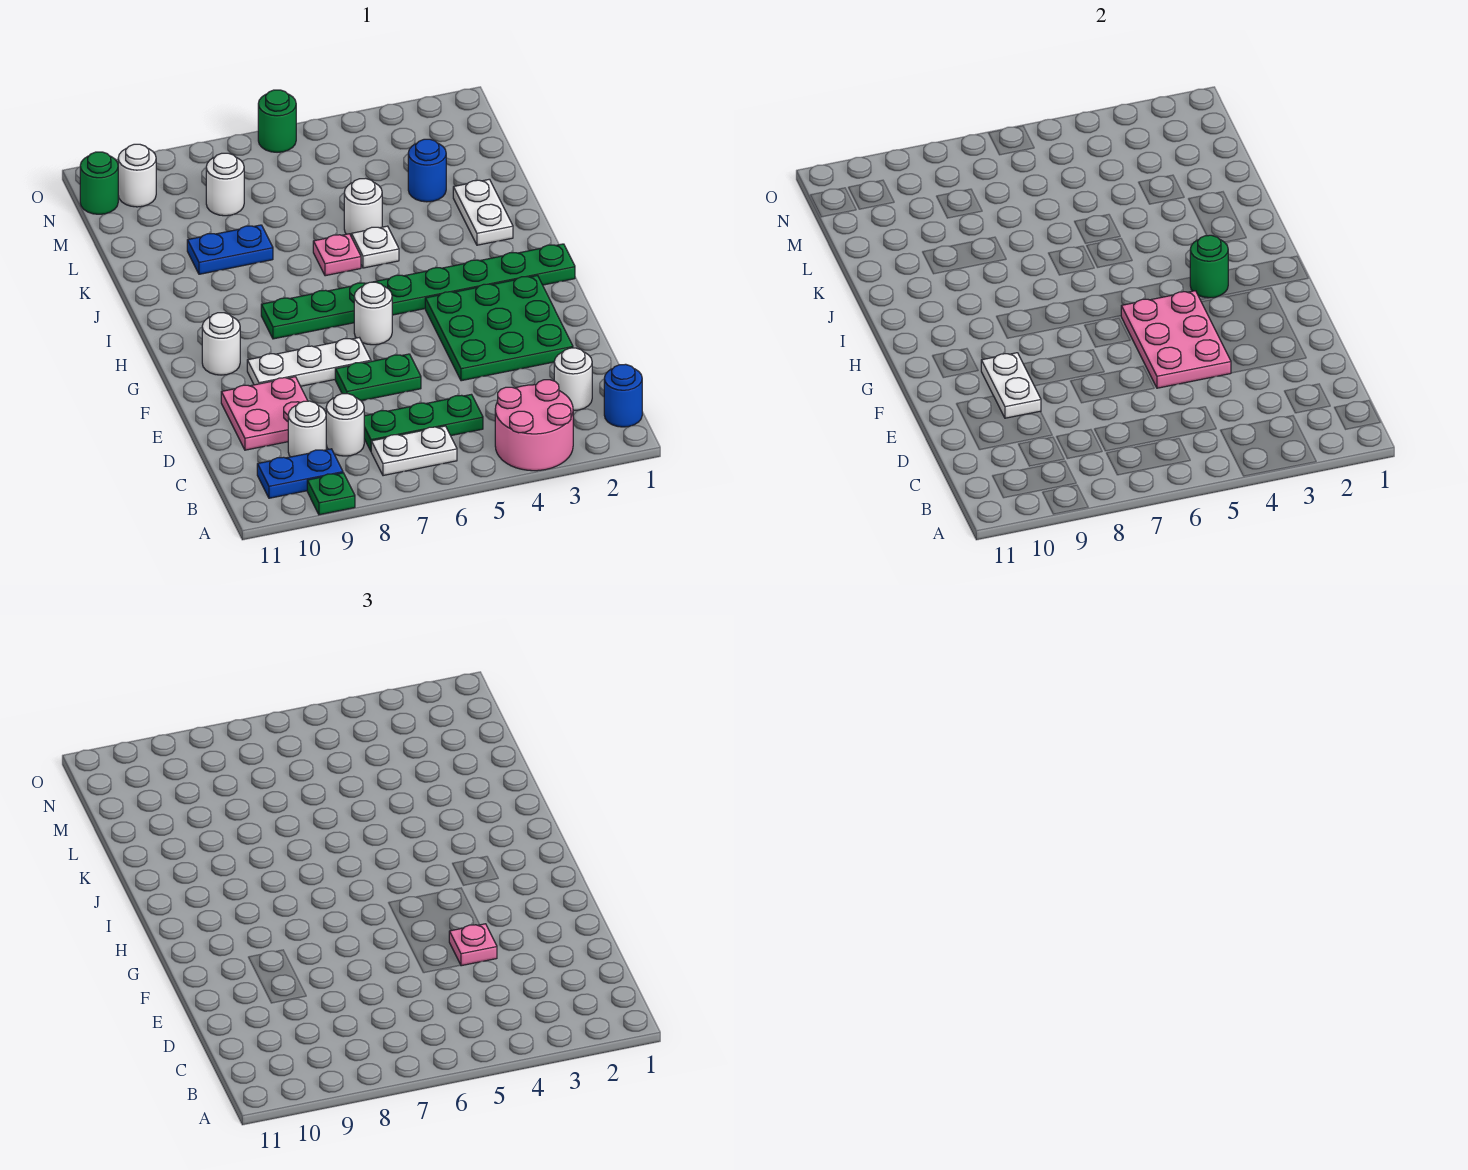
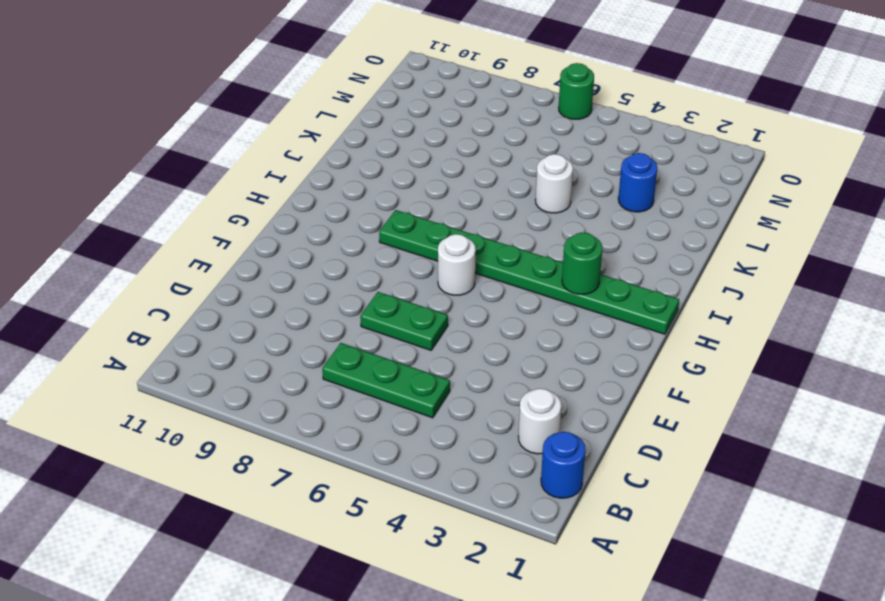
none -> pink 2x2 round brick [495,380,573,471]
none -> green 1x1 plate [307,473,355,515]
none -> white 1x2 plate [371,426,457,476]
none -> blue 1x2 plate [257,449,343,498]

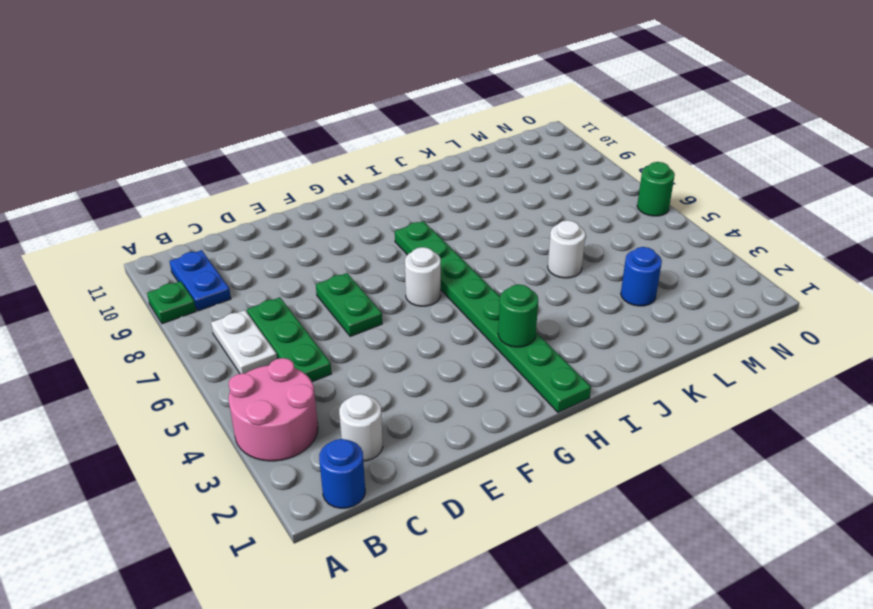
none -> white 1x1 round brick [326,394,364,456]
none -> white 1x1 round brick [288,401,326,457]
none -> pink 2x2 plate [221,377,308,450]
none -> green 3x3 plate [425,276,573,381]

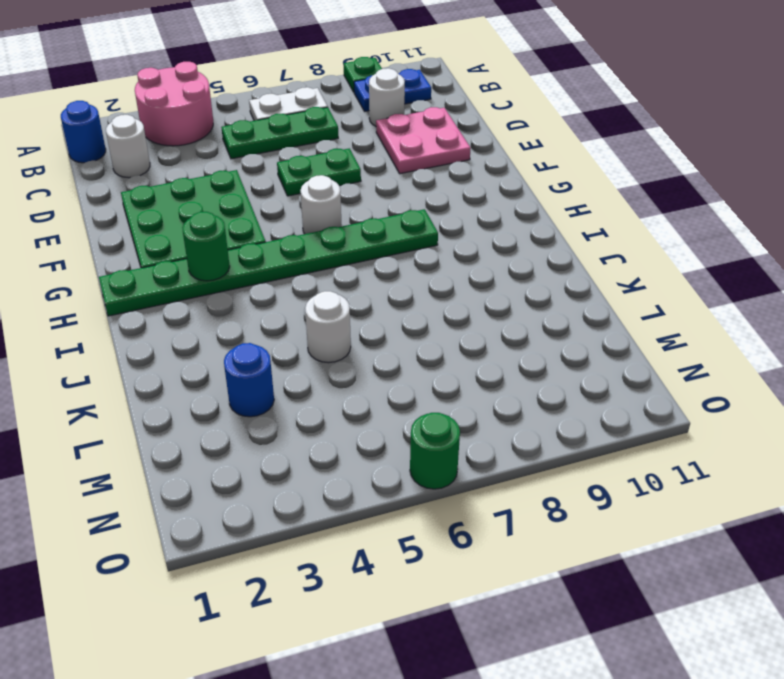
none -> white 1x1 round brick [326,394,364,456]
none -> white 1x3 plate [247,338,371,386]
none -> white 1x1 round brick [202,313,240,375]
none -> white 1x2 plate [453,179,513,245]

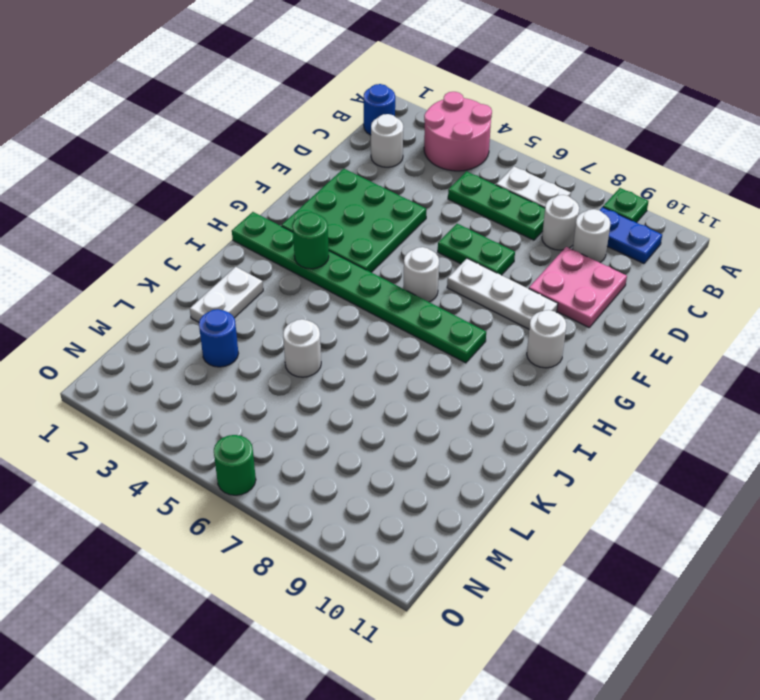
none -> white 1x1 plate [351,226,399,268]
none -> pink 1x1 plate [313,234,361,276]
none -> blue 1x2 plate [187,225,273,274]
none -> white 1x1 round brick [206,153,244,216]

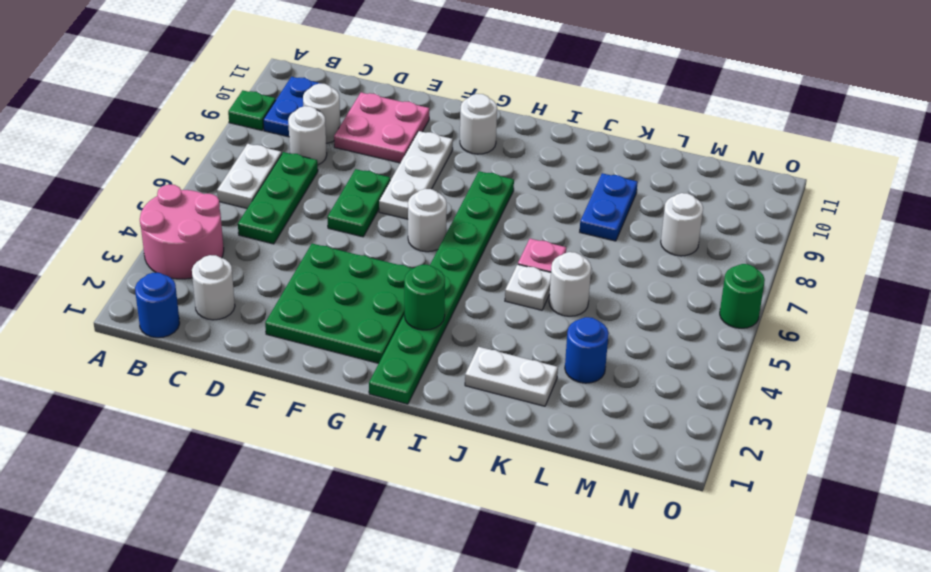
none -> white 1x1 round brick [118,144,156,207]
none -> green 1x1 round brick [80,152,118,214]
none -> pink 2x3 plate [1121,291,1231,388]
none -> white 1x2 plate [981,353,1041,418]

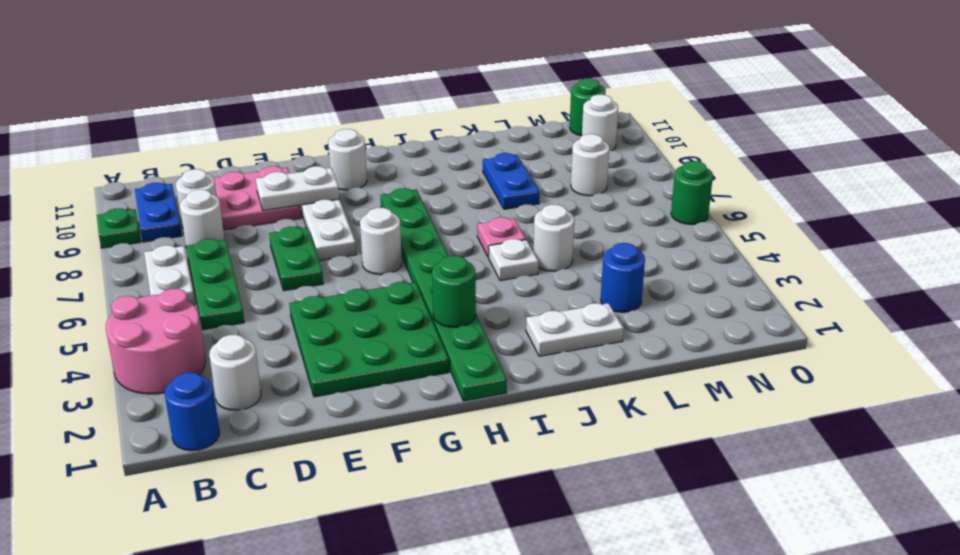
none -> pink 2x3 plate [1121,291,1231,388]
none -> pink 1x1 plate [449,924,497,966]

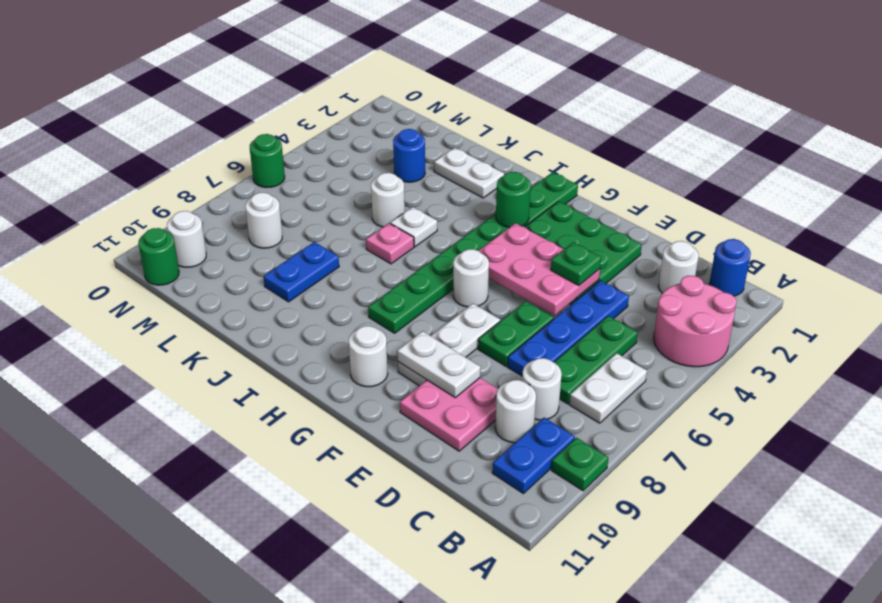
blue 1x4 plate [508,281,629,376] -> none
green 1x1 plate [551,242,601,286] -> pink 1x1 plate [449,924,497,966]

